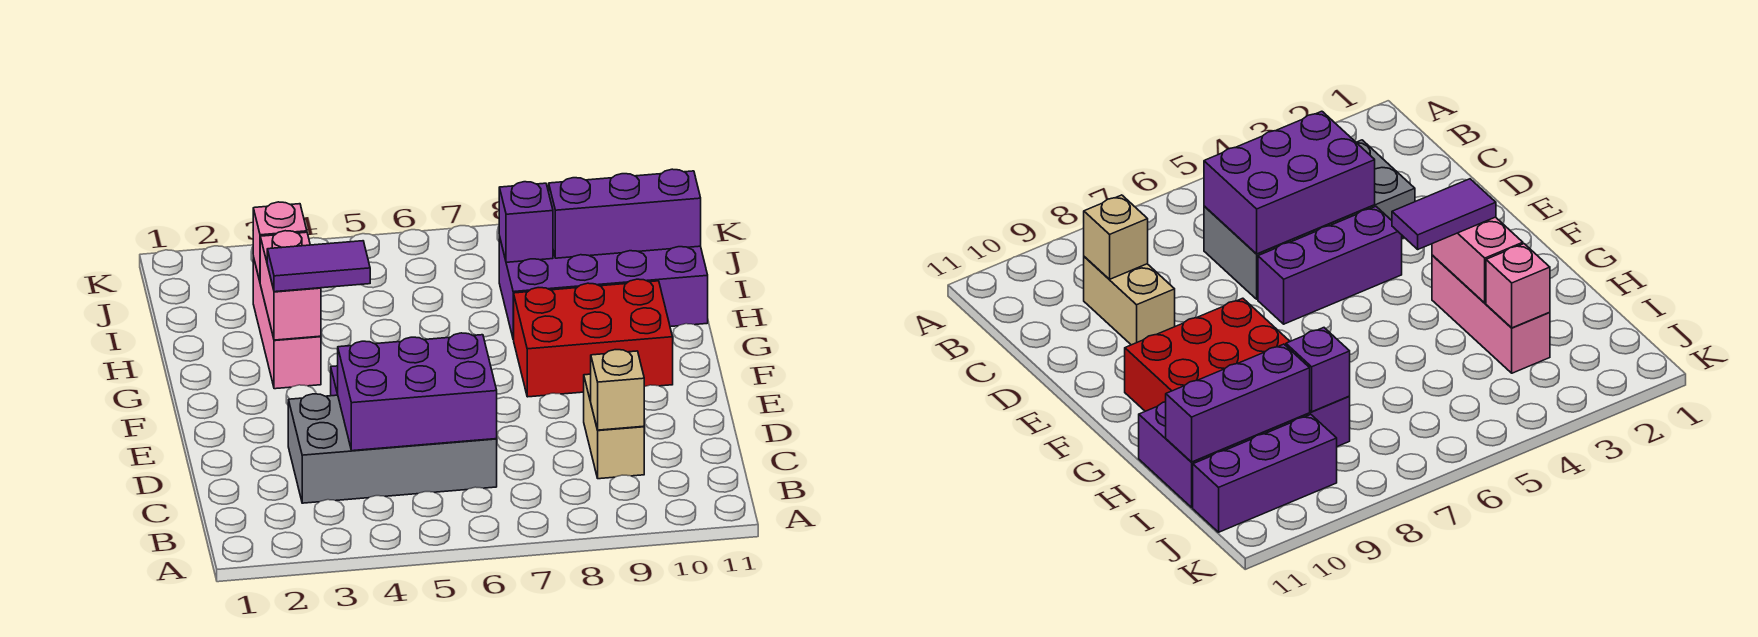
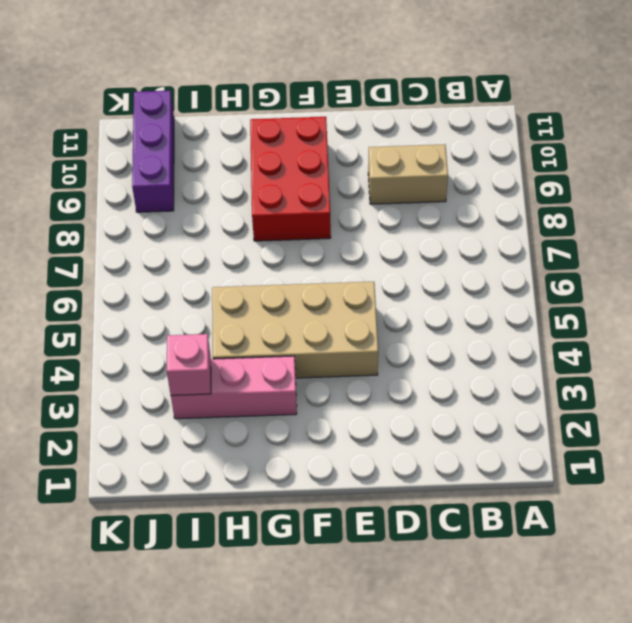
tan 2x4 brick [212,282,378,378] -> purple 1x3 brick [1258,207,1402,324]
none -> grey 2x4 brick [288,394,497,503]
none -> purple 2x4 brick [499,236,708,339]
none -> purple 2x3 brick [338,333,497,451]

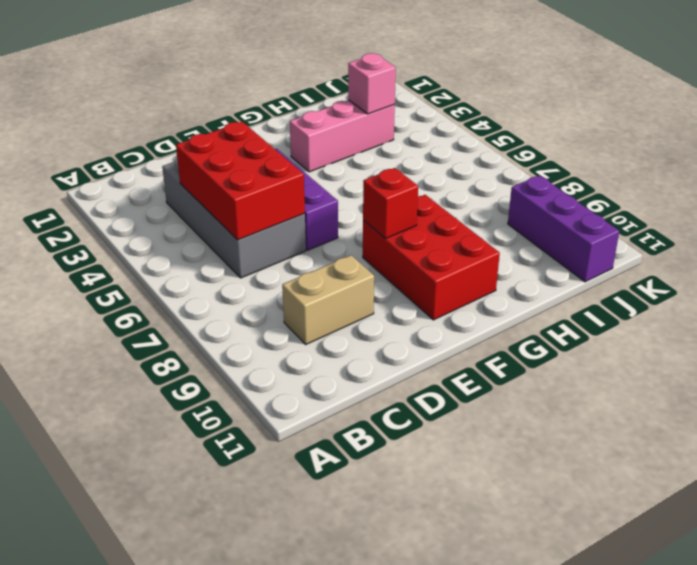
red 2x3 brick [176,122,305,240] -> purple 2x3 brick [338,333,497,451]
red 1x1 brick [363,168,418,239] -> none
none -> purple 2x4 brick [499,236,708,339]
none -> tan 1x1 brick [591,350,644,430]
none -> pink 1x2 brick [260,231,321,340]

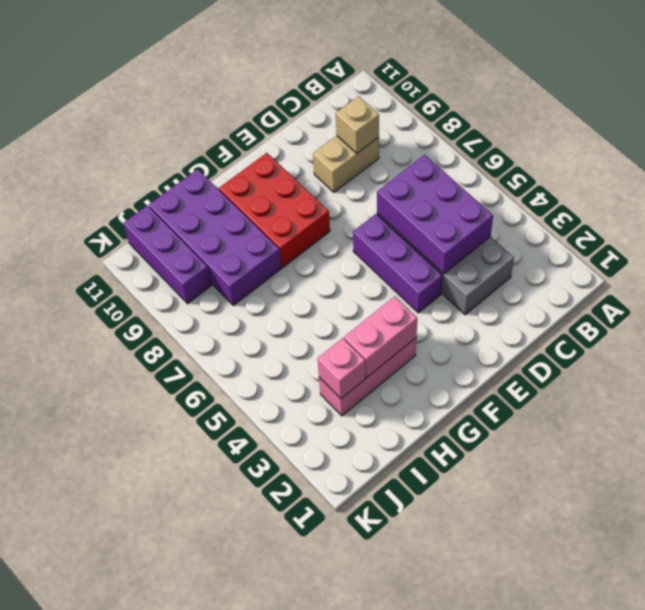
none -> purple 1x1 brick [499,182,553,262]
none -> purple 1x3 brick [549,169,701,258]
none -> purple 1x2 tile [267,241,370,292]

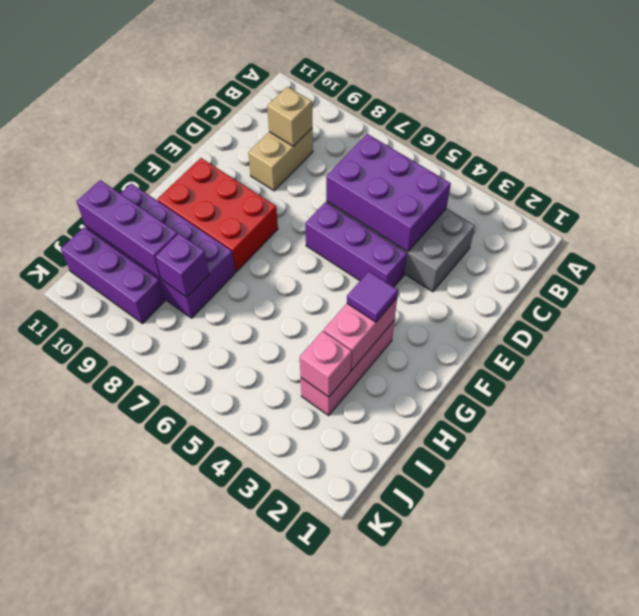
purple 1x1 tile [347,271,398,322] -> purple 1x2 tile [267,241,370,292]

